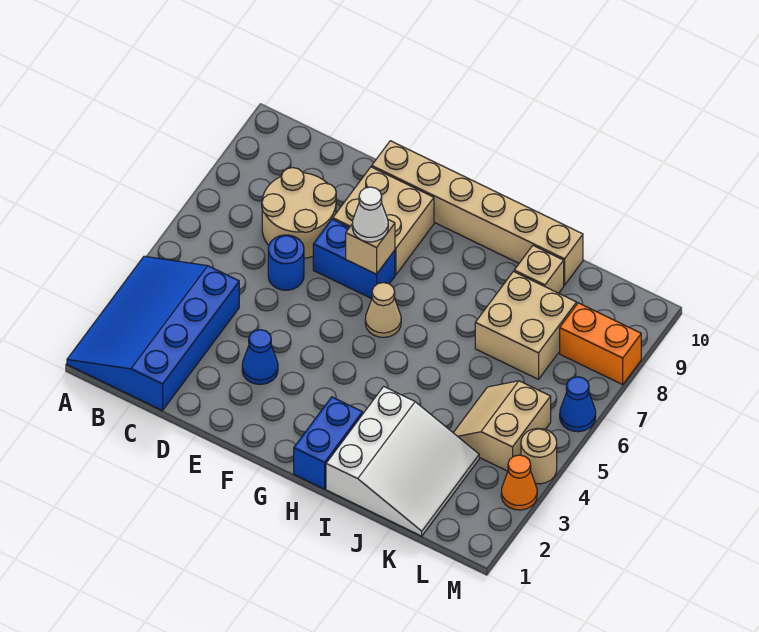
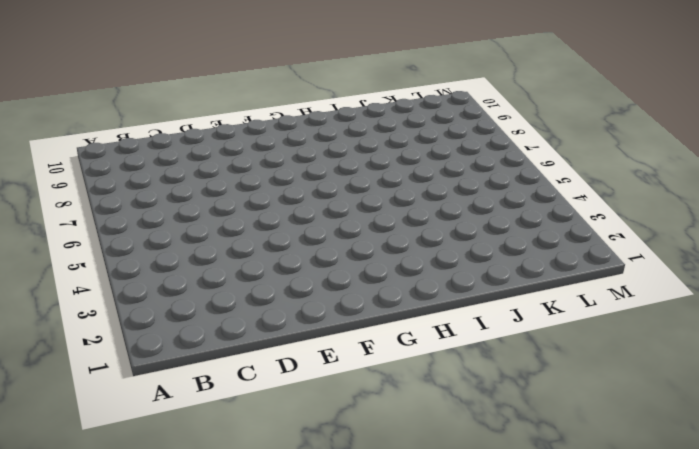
none -> blue 3x4 slope [67,256,239,411]
none -> tan 2x2 round brick [262,168,336,258]
none -> blue 1x1 round brick [268,235,304,290]

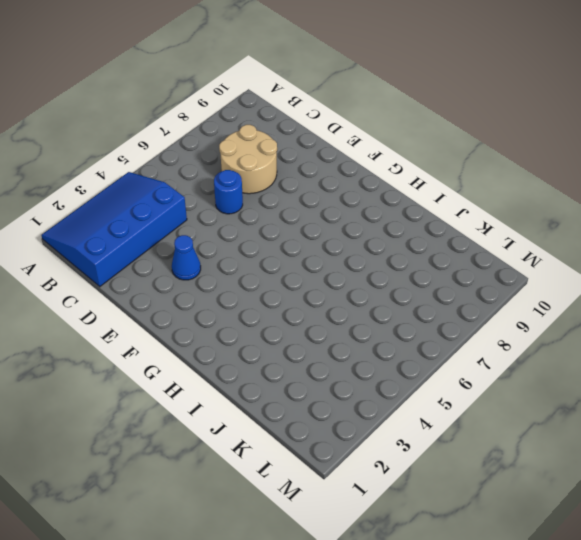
none -> blue 1x2 brick [313,219,395,299]
none -> tan 2x2 brick [333,167,434,275]
none -> tan 1x6 brick [372,141,583,285]

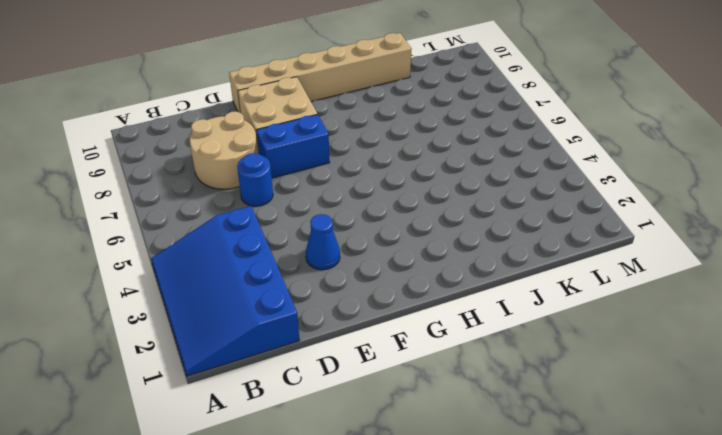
none -> tan 1x1 cone [365,283,401,337]
none -> blue 1x2 brick [294,397,363,489]
none -> white 3x3 slope [326,387,479,536]

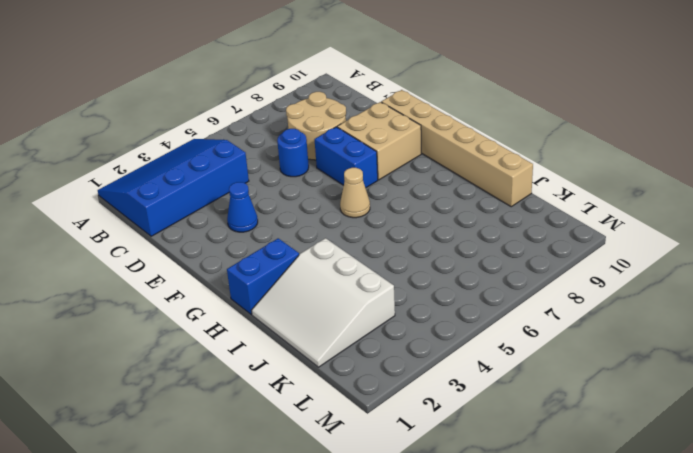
white 3x3 slope [251,238,395,367] -> white 3x3 slope turned to [326,387,479,536]
none -> tan 2x2 brick [475,272,577,379]
none -> tan 1x1 brick [514,246,564,293]
none -> tan 2x2 slope [453,381,551,471]

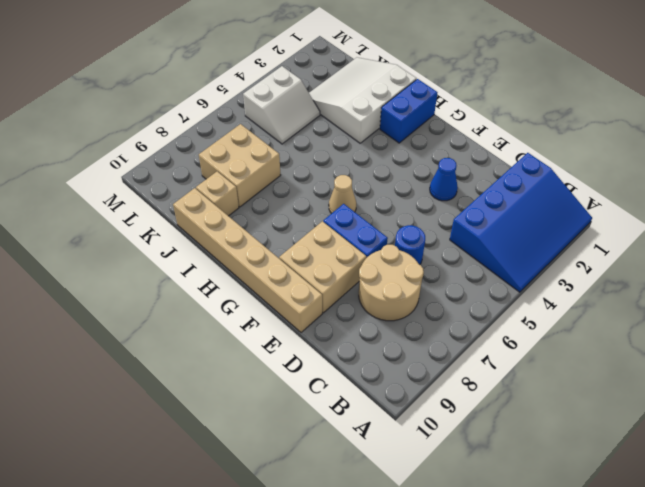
white 2x2 slope [243,66,320,144] -> tan 2x2 slope [453,381,551,471]
none -> orange 1x2 brick [560,303,641,385]
none -> orange 1x1 cone [501,455,537,510]
none -> tan 1x1 round brick [521,428,557,484]

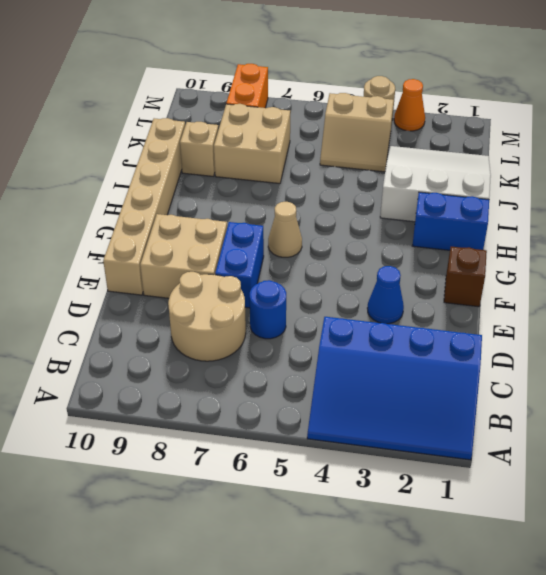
brown 1x1 brick [444,247,487,307] -> none
none -> blue 1x1 cone [560,377,596,432]
none -> tan 1x1 brick [346,220,395,274]
none -> white 1x1 cone [352,187,388,242]

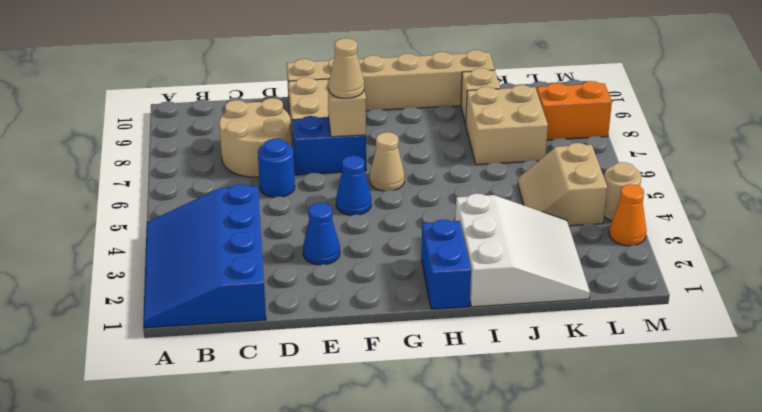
blue 1x1 cone [336,156,371,215] -> blue 1x1 cone moved to [560,377,596,432]
tan 1x1 cone [329,38,364,98] -> white 1x1 cone [352,187,388,242]

